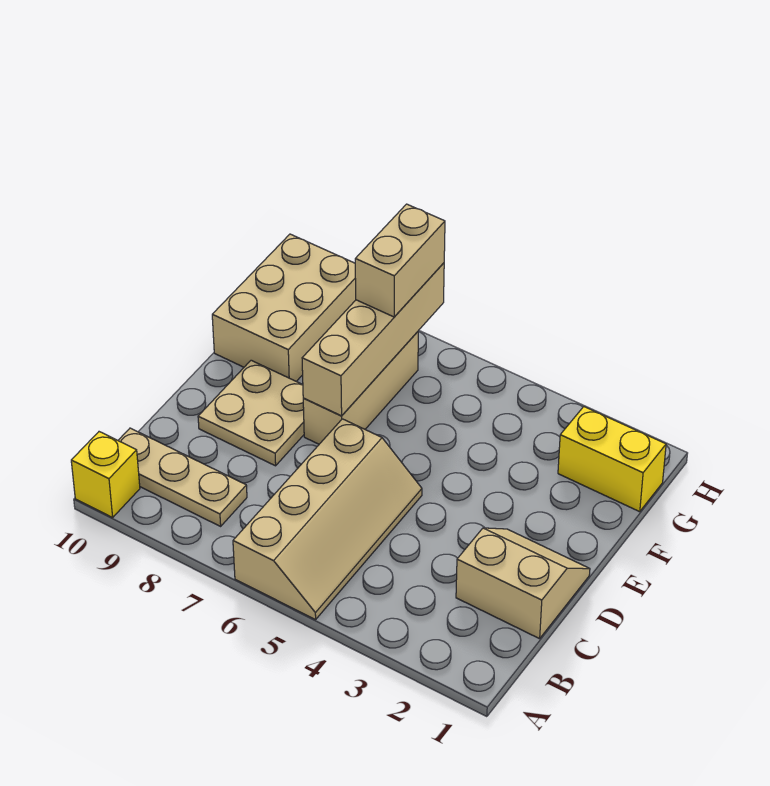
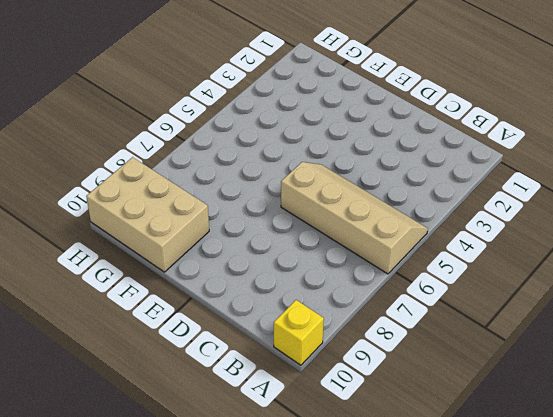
none -> tan 1x3 plate [118,428,247,526]
none -> tan 2x2 slope [456,528,590,639]

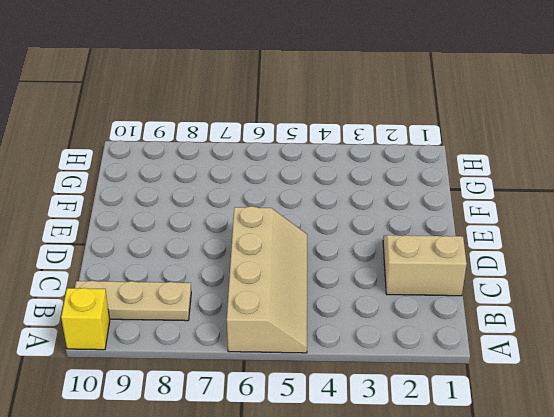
none -> tan 2x2 plate [198,360,304,466]
none -> tan 1x3 brick [303,332,418,444]

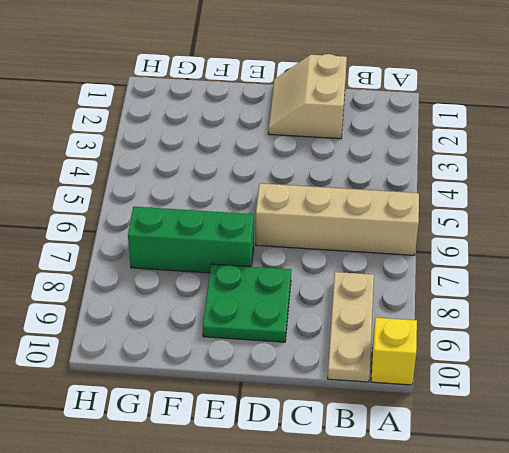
green 2x2 plate [203,264,291,342] -> tan 2x2 plate [198,360,304,466]
green 1x3 brick [128,207,254,273] -> tan 1x3 brick [303,332,418,444]
none -> tan 2x3 brick [212,234,356,381]
none -> yellow 1x2 brick [558,407,666,512]

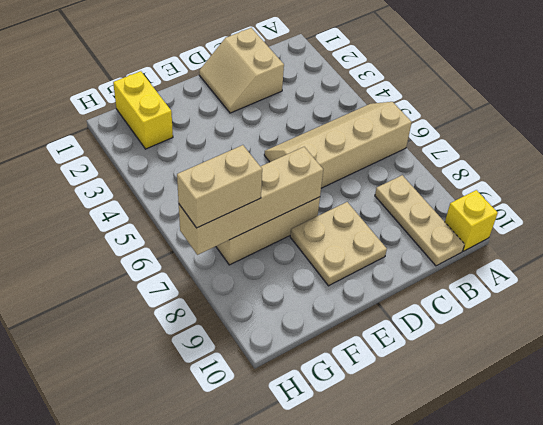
none -> tan 2x3 brick [212,234,356,381]

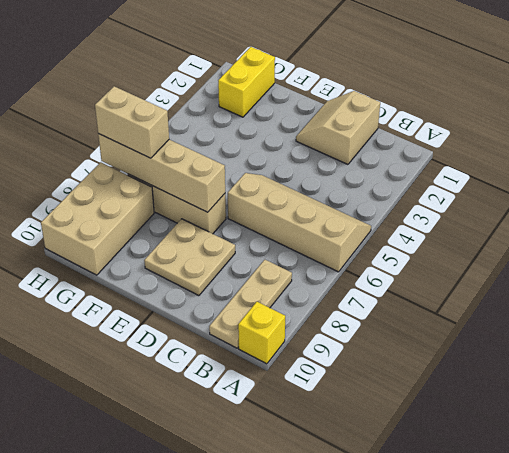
tan 2x3 brick [41,162,154,275] -> tan 2x3 brick turned to [212,234,356,381]

